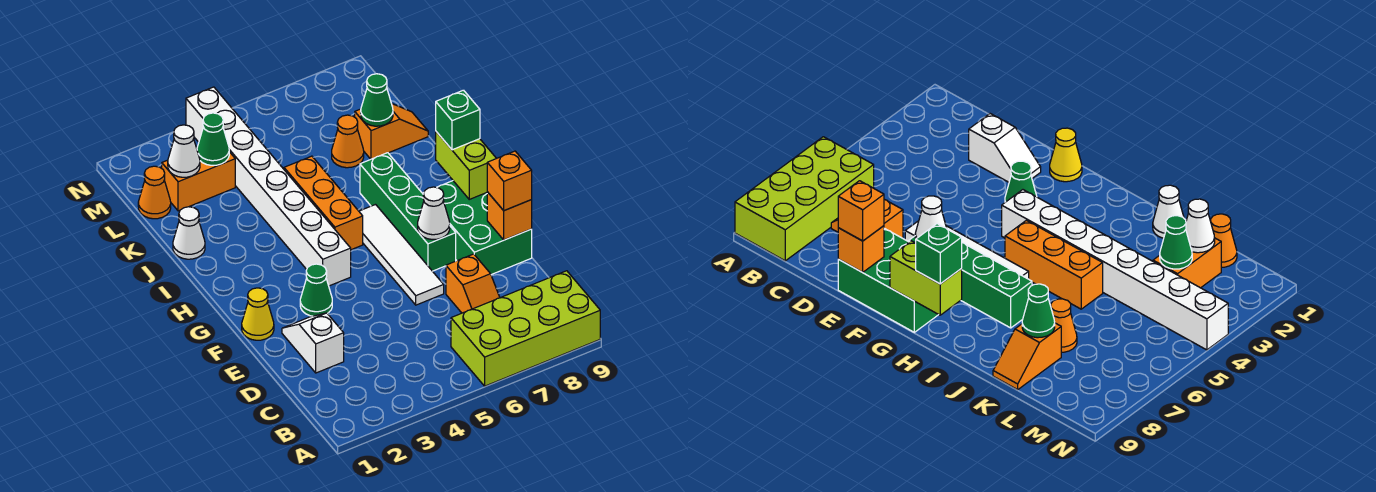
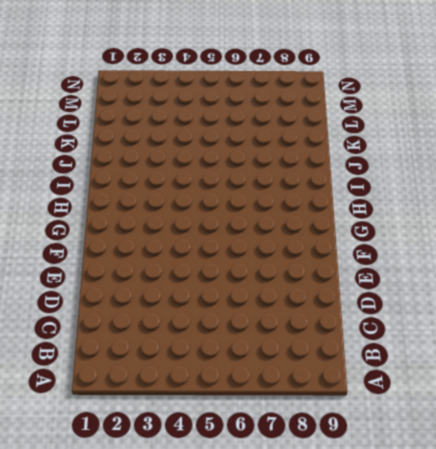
none -> lime 2x4 brick [451,271,600,386]
none -> orange 1x2 slope [446,254,500,313]
none -> white 1x2 slope [282,313,344,373]

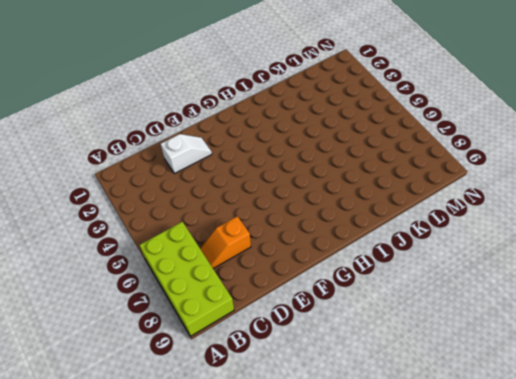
none -> white 1x4 tile [359,205,444,305]
none -> green 2x3 brick [437,181,532,275]
none -> yellow 1x1 cone [242,288,274,340]

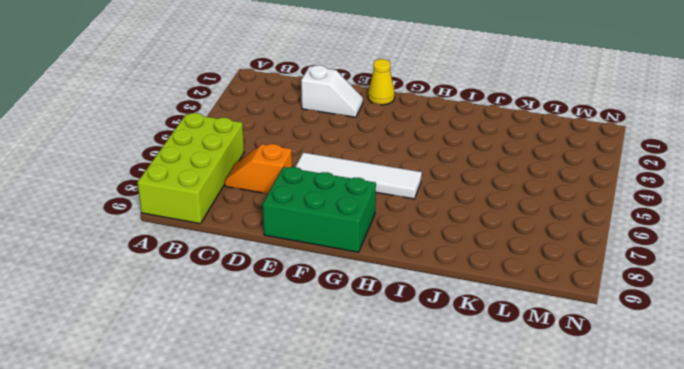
none -> green 1x1 cone [300,264,332,316]
none -> green 1x4 brick [360,153,456,271]
none -> white 1x8 brick [186,87,351,286]

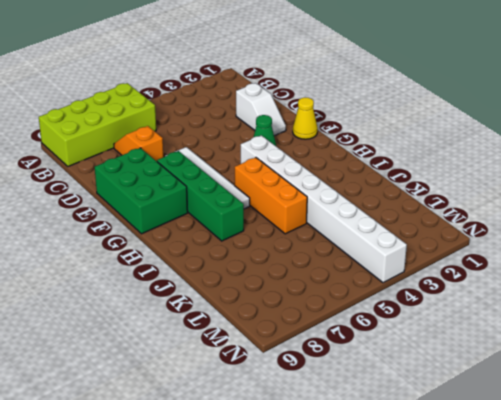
none -> white 1x1 cone [173,207,205,259]
none -> orange 1x1 cone [332,115,364,168]
none -> orange 1x2 slope [355,104,428,159]

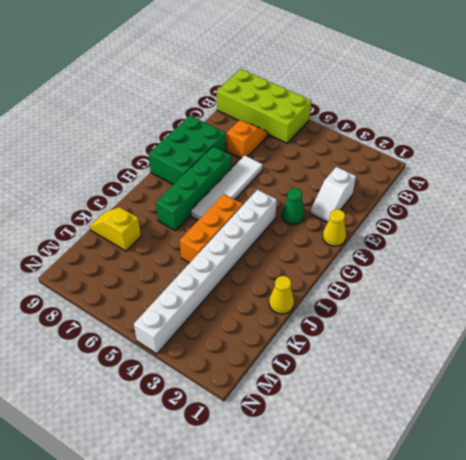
yellow 1x1 cone [269,276,294,314] -> white 1x1 cone [173,207,205,259]
yellow 1x2 slope [89,207,141,251] -> orange 1x2 slope [355,104,428,159]
none -> orange 1x1 cone [332,115,364,168]
none -> orange 1x1 cone [138,166,171,219]
none -> orange 1x2 brick [162,152,235,211]

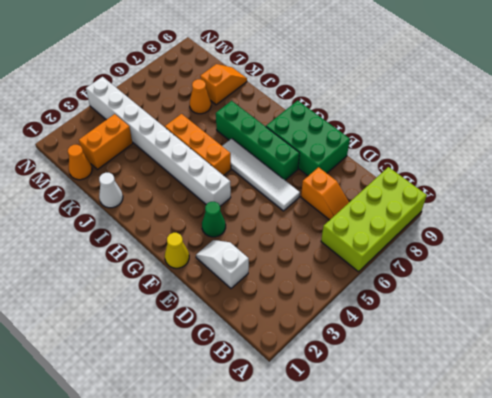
none -> orange 1x1 brick [487,192,532,240]
none -> white 1x1 cone [418,187,450,240]
none -> lime 1x2 brick [436,132,496,199]

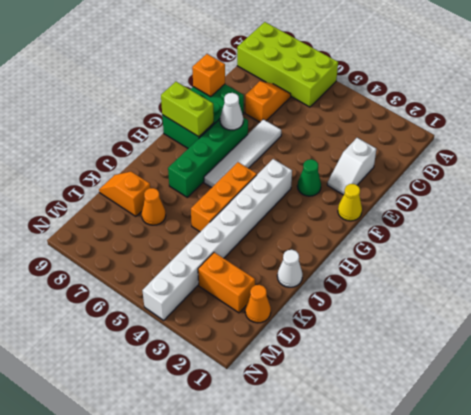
lime 1x2 brick [161,82,214,137] -> lime 1x2 brick turned to [436,132,496,199]
none -> green 1x1 cone [361,74,393,126]
none -> white 1x1 cone [168,125,200,177]
none -> green 1x1 cone [197,113,229,165]

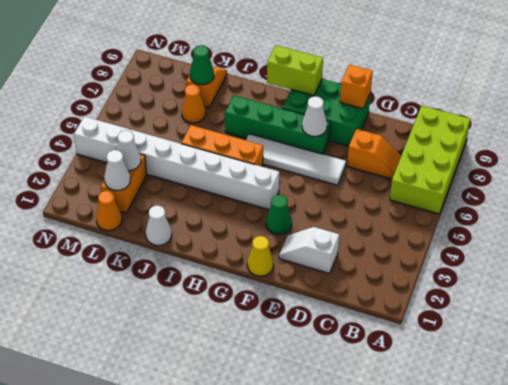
white 1x1 cone [117,131,141,171] -> green 1x1 cone [197,113,229,165]
none -> orange 1x1 brick [487,151,532,211]
none -> green 1x1 brick [436,90,480,150]

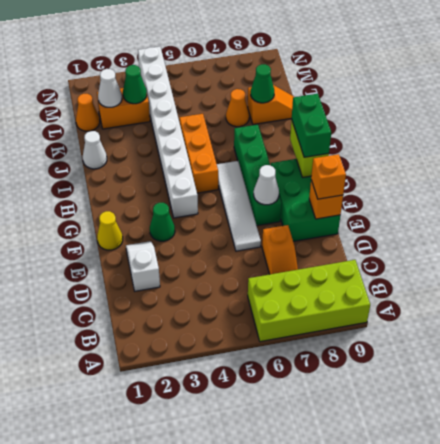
green 1x2 brick [292,94,331,157] -> green 1x1 brick [436,90,480,150]

